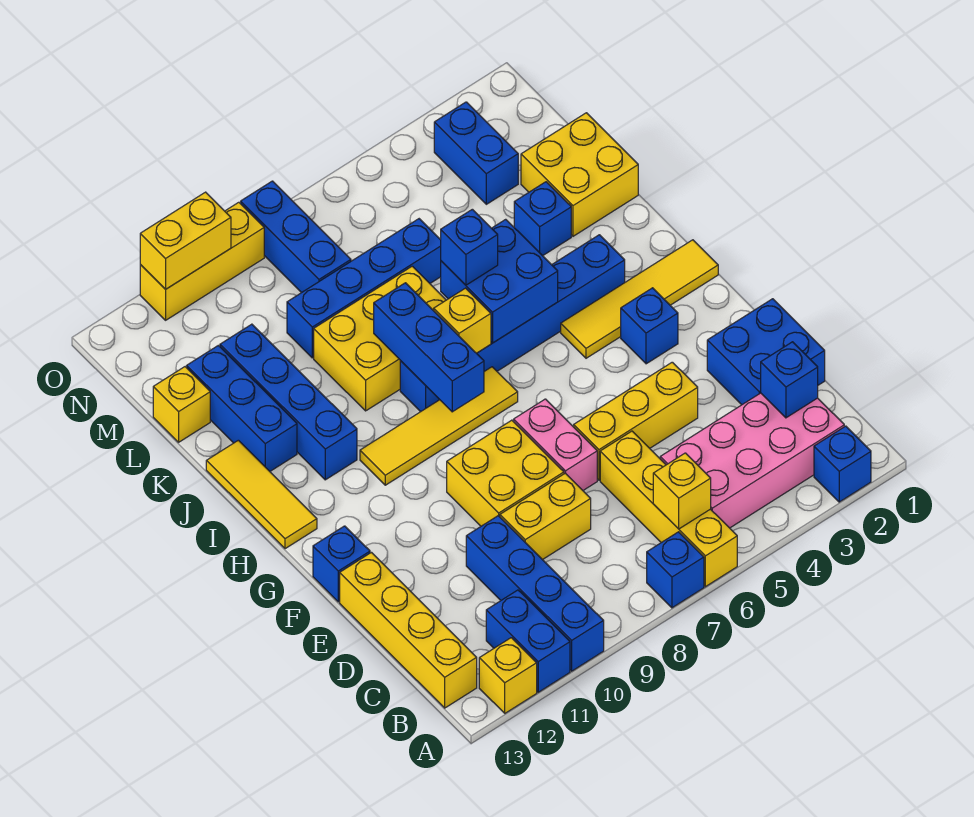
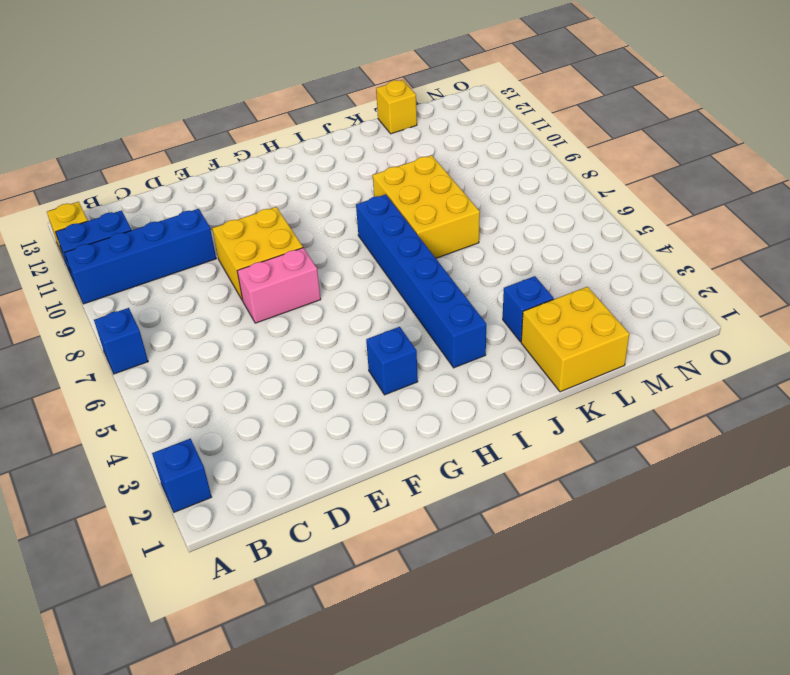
none -> yellow 1x4 brick [600,431,737,587]
none -> pink 2x4 brick [660,393,844,528]
none -> yellow 1x4 brick [340,552,477,708]
none -> blue 2x2 brick [707,299,825,405]

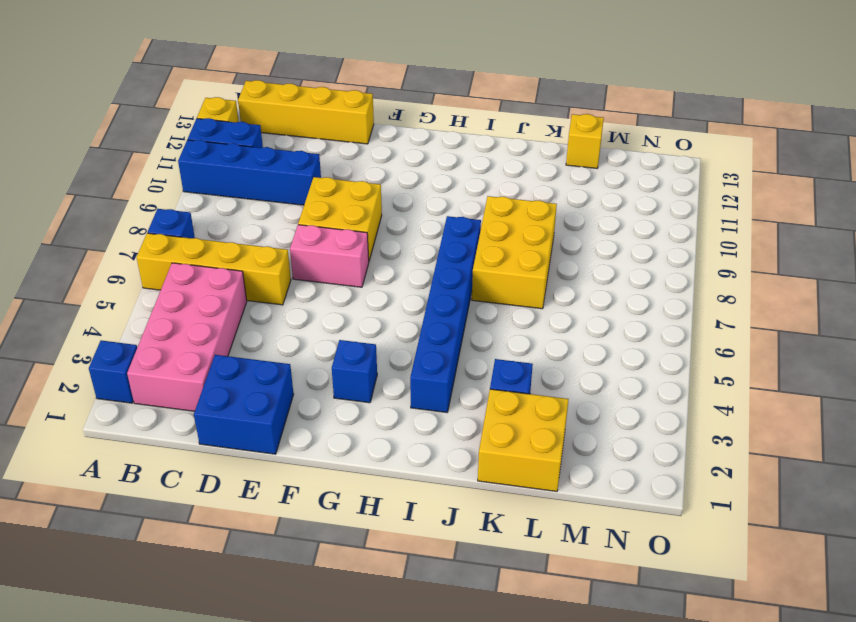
none -> yellow 1x2 brick [500,473,591,560]
none -> yellow 1x3 brick [574,362,698,480]
none -> blue 1x1 brick [313,526,370,602]
none -> yellow 1x4 tile [561,240,718,358]

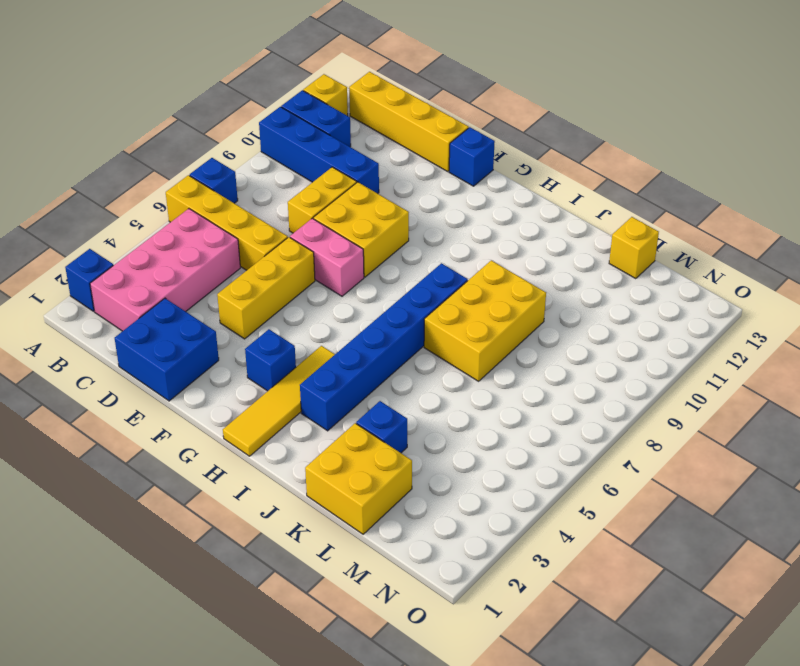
none -> yellow 1x4 tile [360,367,518,485]
none -> yellow 1x3 tile [206,440,317,549]
none -> blue 1x4 brick [220,324,357,480]
none -> blue 1x3 brick [187,345,297,471]

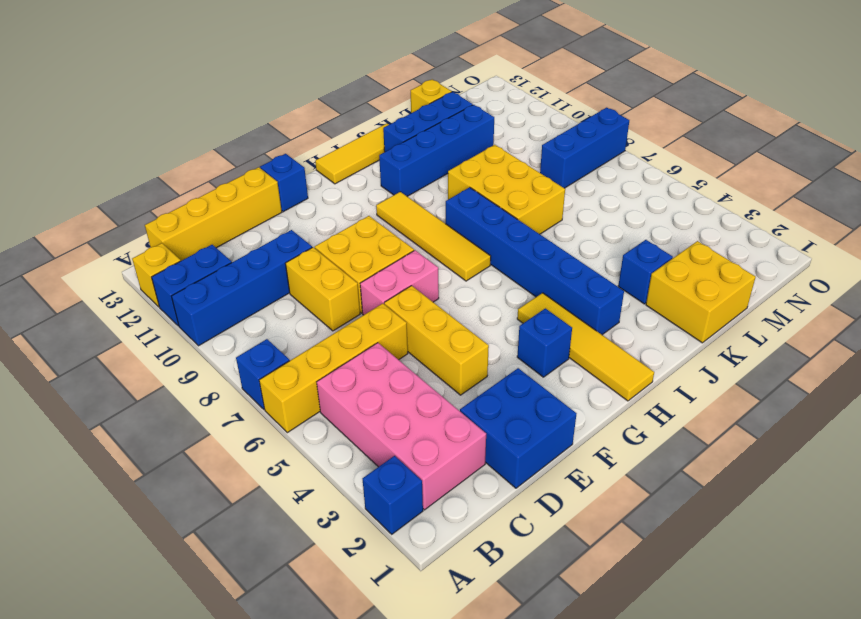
none -> blue 1x4 brick [287,219,441,358]
none -> blue 1x2 brick [434,102,518,204]
none -> yellow 1x3 brick [140,202,264,320]
none -> yellow 1x1 brick [653,453,711,529]

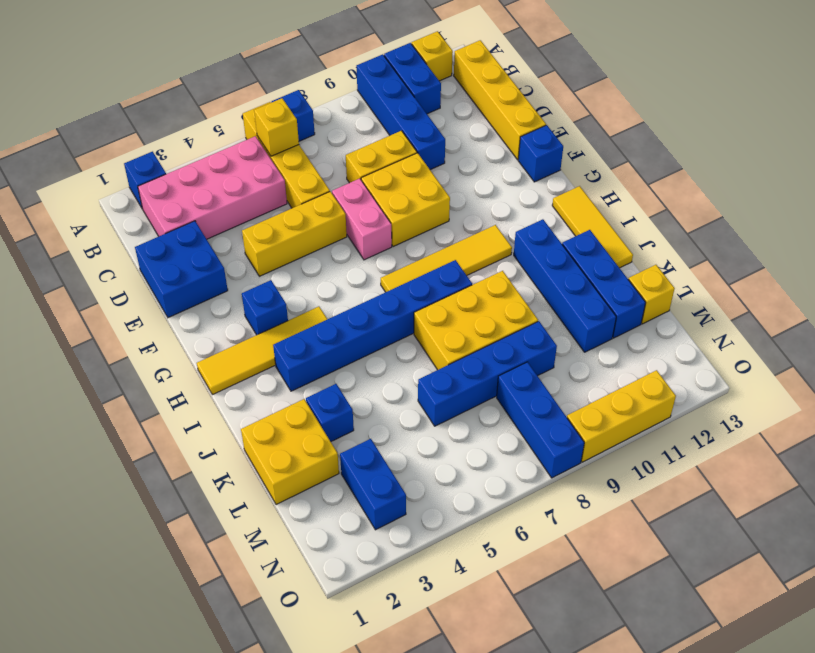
none -> blue 1x1 brick [761,342,818,418]
none -> blue 1x3 brick [374,283,484,412]
none -> blue 2x2 brick [441,219,558,343]
none -> yellow 1x1 brick [434,288,491,353]

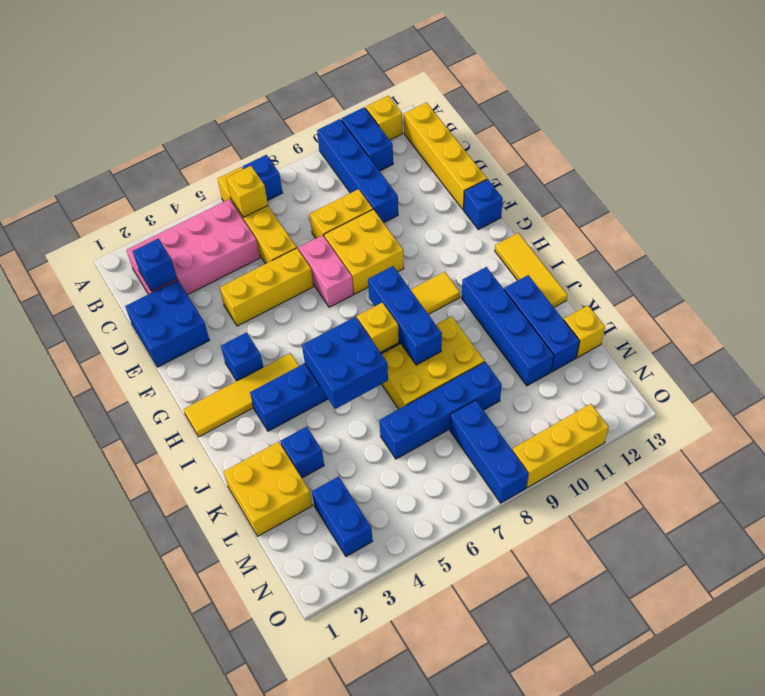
none -> blue 1x1 brick [814,426,871,502]
none -> yellow 1x2 brick [140,192,231,289]
none -> blue 1x1 brick [441,209,498,285]

